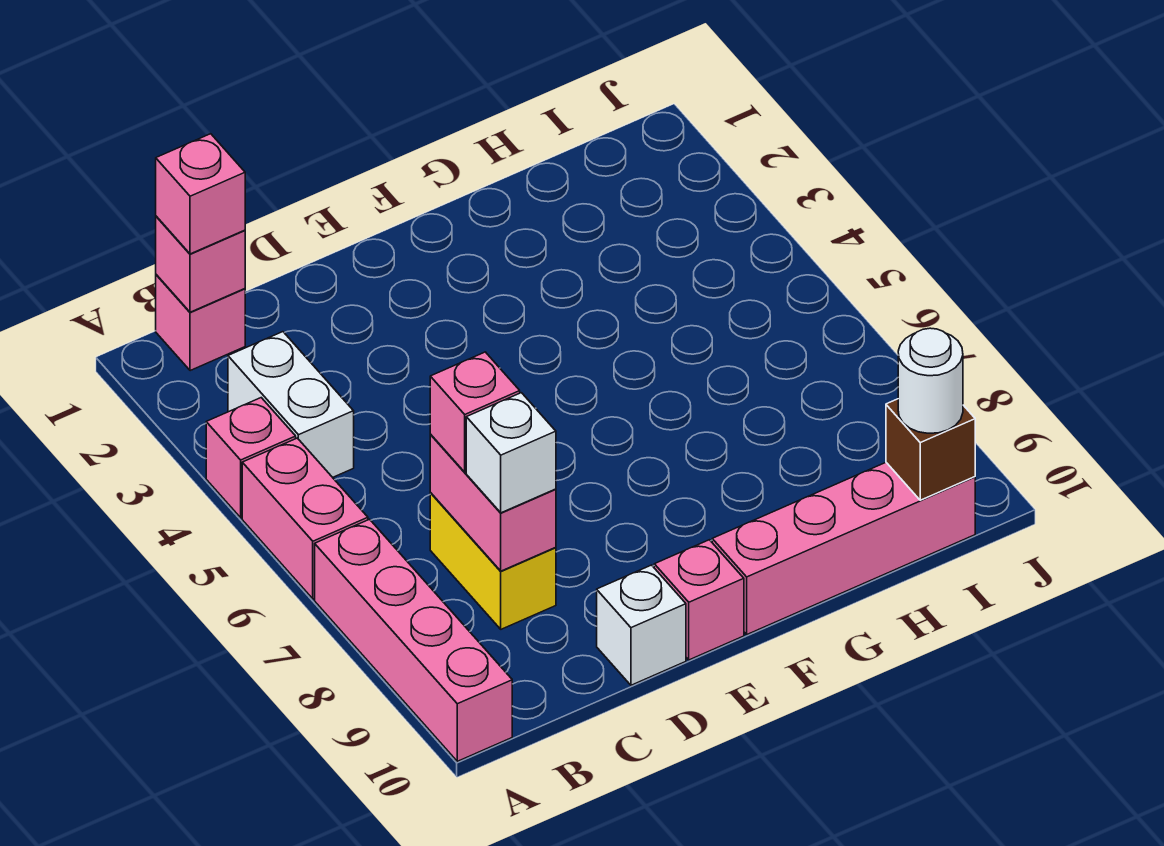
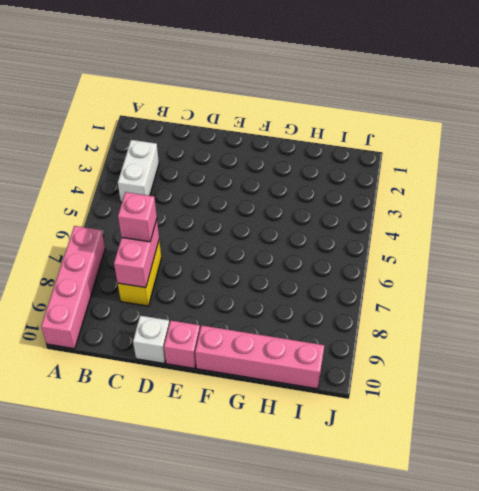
none -> pink 1x1 brick [206,398,296,518]
none -> pink 1x2 brick [242,438,368,599]
none -> pink 1x1 brick [156,275,245,371]

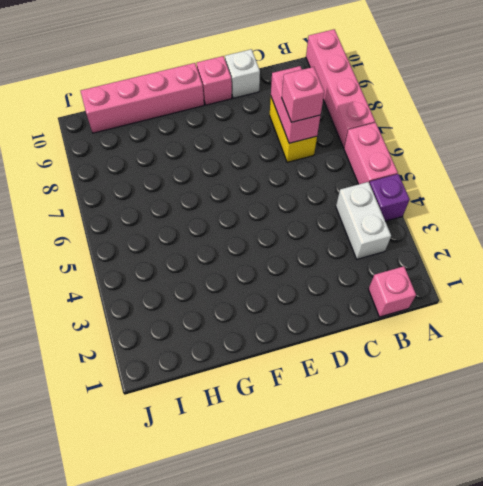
purple 1x1 brick [369,174,410,221] -> pink 1x1 brick [206,398,296,518]
none -> pink 1x1 brick [156,216,245,312]
none -> brown 1x1 brick [886,399,975,500]
none -> pink 1x1 brick [156,134,245,254]

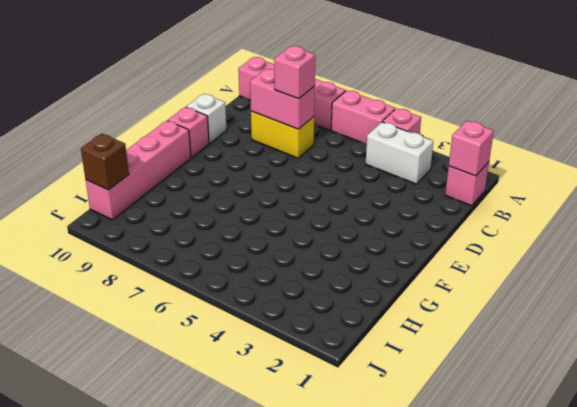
none -> pink 1x1 brick [156,134,245,254]
none -> white 1x1 brick [466,393,556,513]
none -> white 1x1 round brick [898,328,963,433]

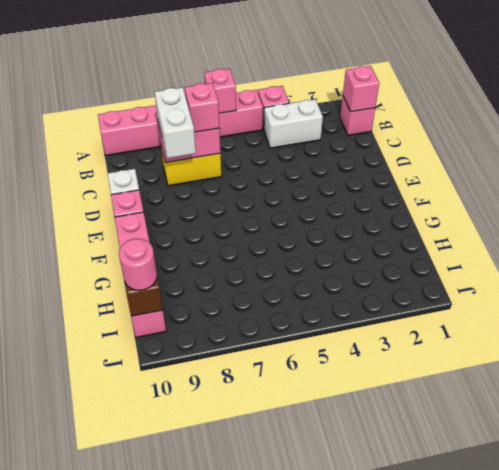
pink 1x1 brick [204,69,236,113] -> pink 1x1 brick moved to [156,134,245,254]
white 1x2 brick [155,87,196,158] -> white 1x1 brick [466,393,556,513]
pink 1x1 round brick [119,239,157,290] -> white 1x1 round brick [898,328,963,433]

